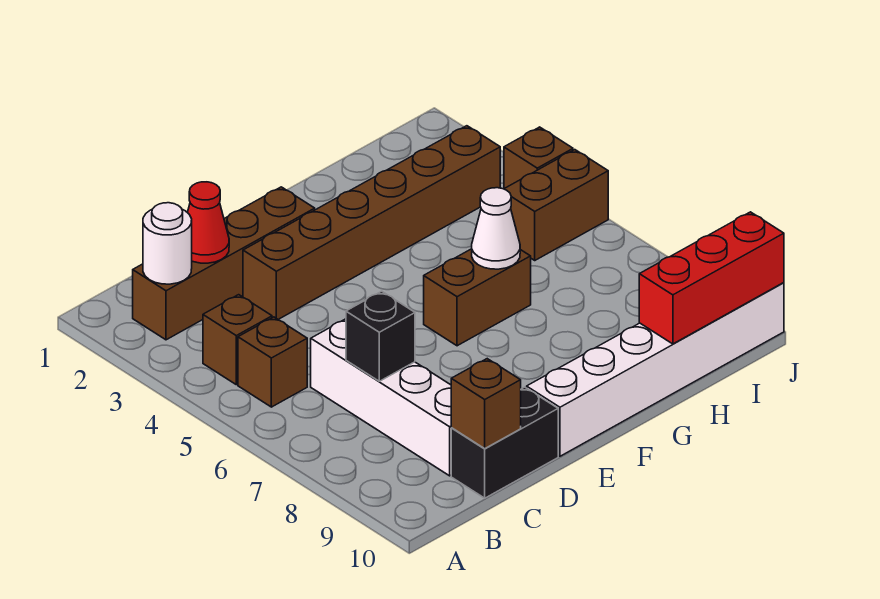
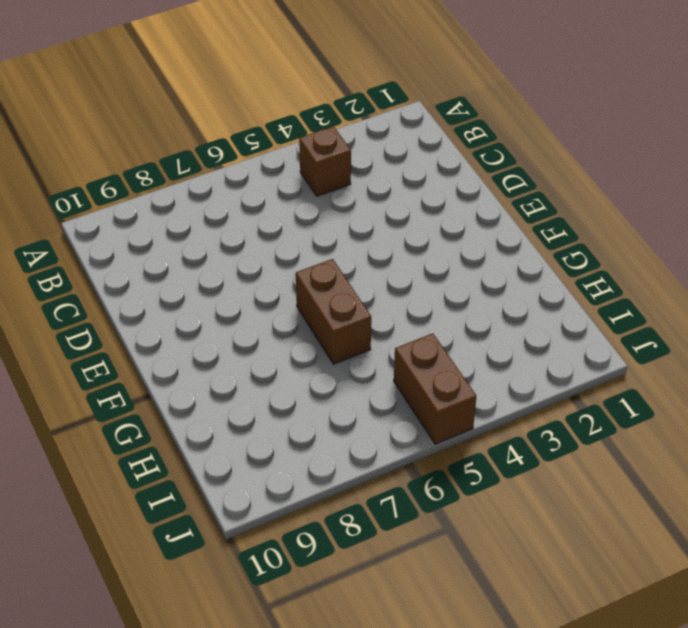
none -> brown 1x4 brick [133,187,315,340]
none -> brown 1x1 brick [238,317,307,407]
none -> white 1x4 brick [311,319,451,476]

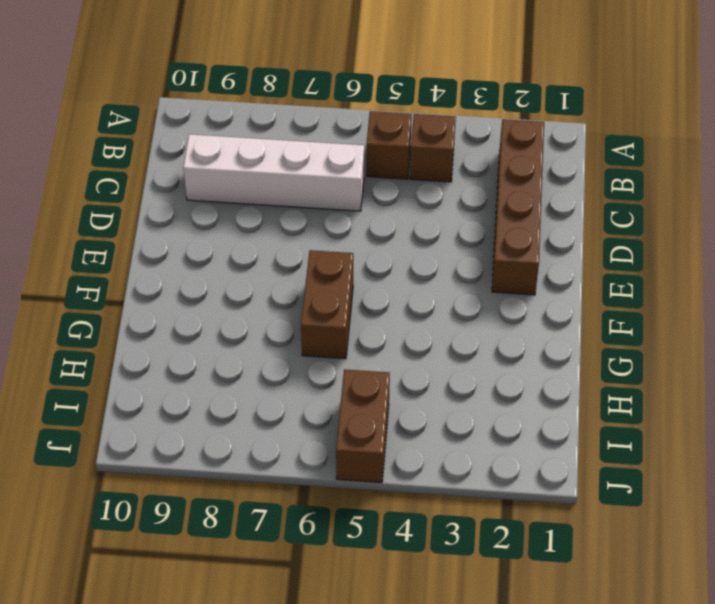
none -> black 1x2 brick [451,387,558,498]
none -> brown 1x6 brick [243,126,500,319]
none -> white 1x6 brick [527,283,784,456]

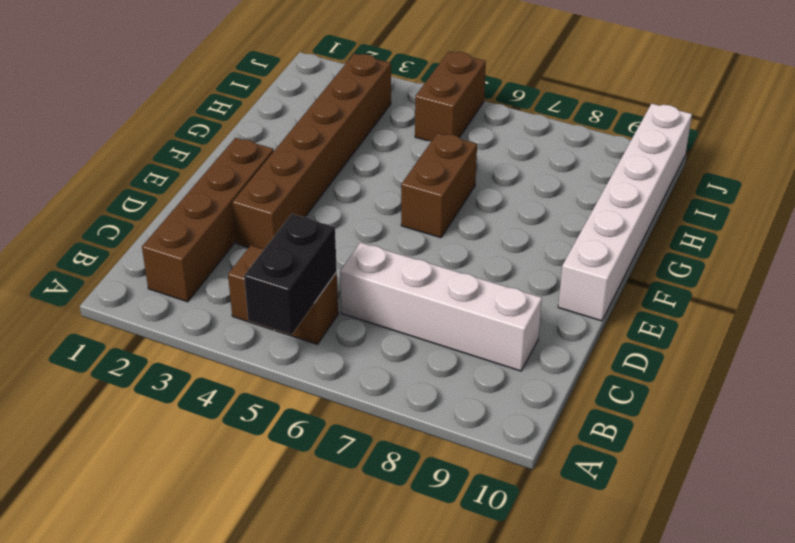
black 1x2 brick [244,214,337,335] -> black 1x2 brick moved to [451,387,558,498]
none -> brown 1x1 brick [504,127,573,189]
none -> white 1x1 round brick [143,203,192,284]
none -> red 1x1 cone [187,182,229,263]

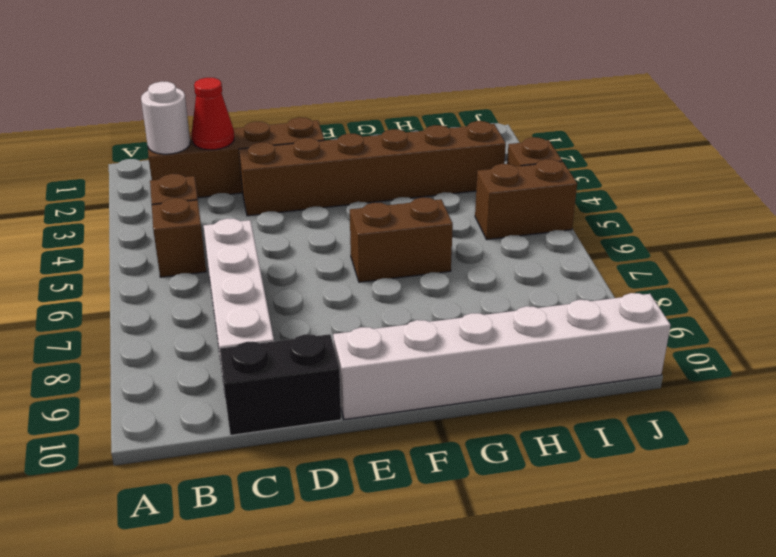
none -> black 1x1 brick [346,291,415,381]
none -> brown 1x1 brick [451,359,521,448]
none -> white 1x1 cone [472,188,520,269]

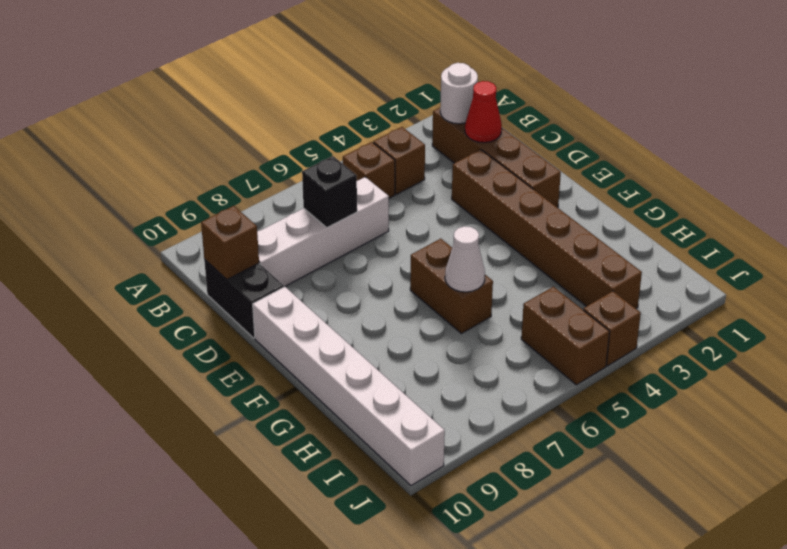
none -> red 1x3 brick [639,212,784,344]

